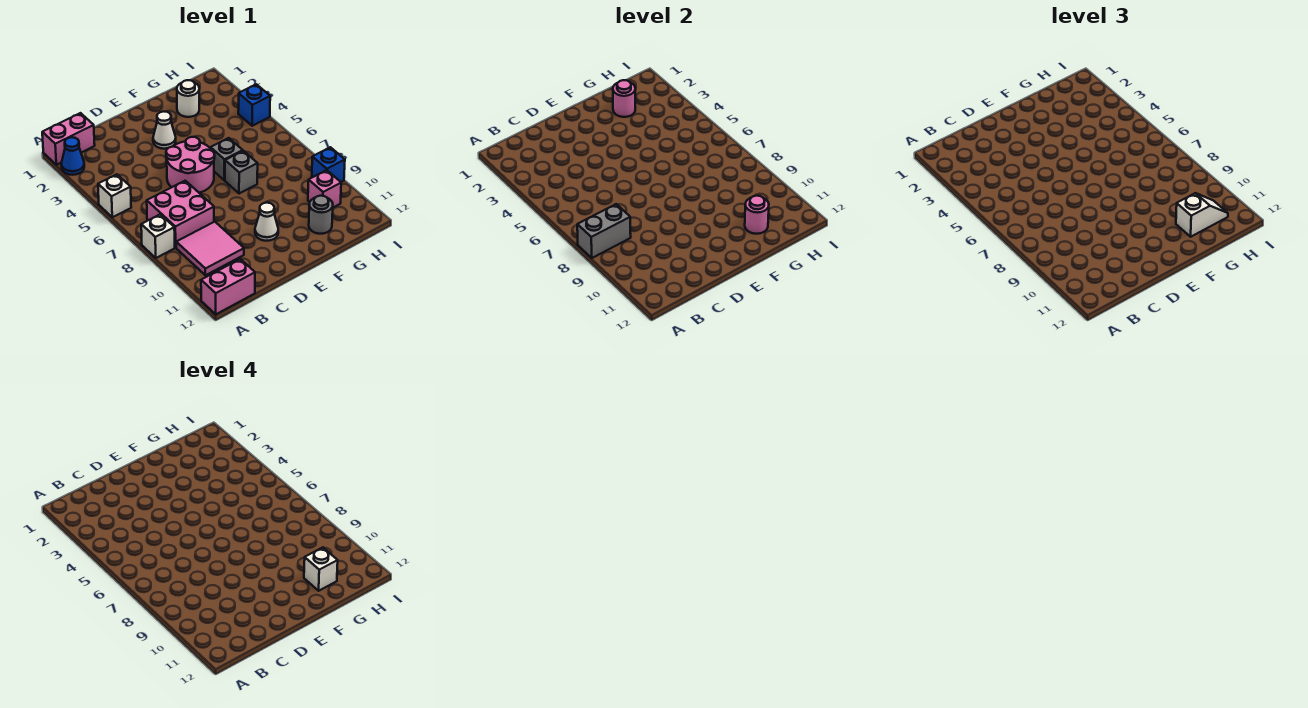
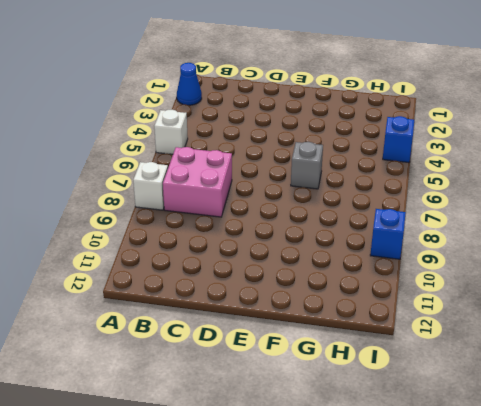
none -> pink 1x2 brick [42,113,95,165]
none -> pink 1x2 brick [201,259,255,314]
none -> pink 2x2 tile [176,222,244,275]

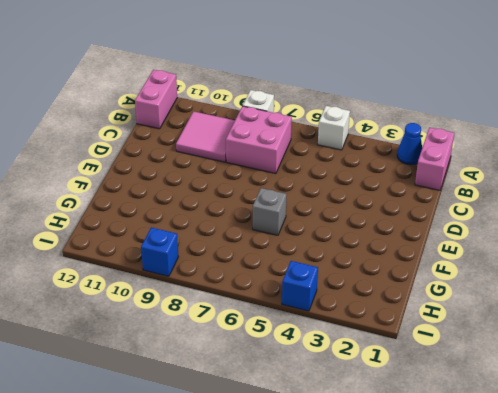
none -> pink 2x2 round brick [166,137,215,193]
none -> white 1x1 cone [153,111,176,149]
none -> white 1x1 cone [255,203,278,241]

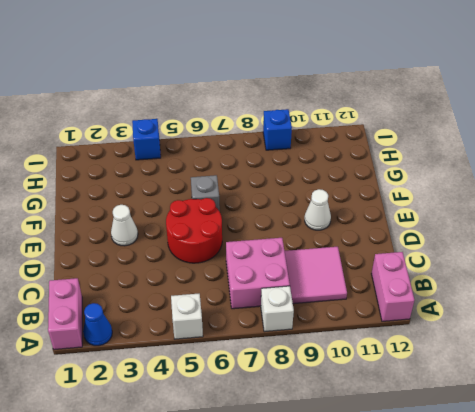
red 2x2 round brick [166,198,222,263] -> pink 2x2 round brick [166,137,215,193]
none -> grey 1x1 brick [225,151,258,194]
none -> white 1x1 round brick [177,80,199,117]
none -> grey 1x1 round brick [309,196,333,234]

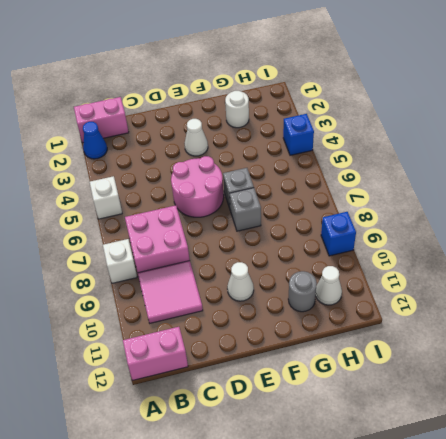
white 1x1 cone [316,266,342,305] -> none
none -> pink 1x1 brick [308,170,341,207]
none -> grey 1x2 brick [577,204,631,258]
none -> pink 1x1 round brick [613,80,635,117]

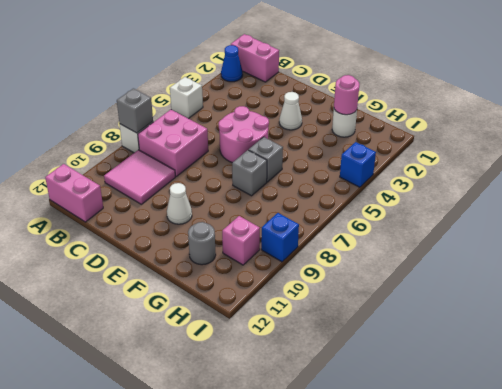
grey 1x1 brick [117,88,153,133] -> grey 1x2 brick [577,204,631,258]
none -> pink 1x1 round brick [745,196,769,234]
none -> white 1x2 slope [1176,193,1228,237]
none -> white 1x1 brick [304,547,338,591]

